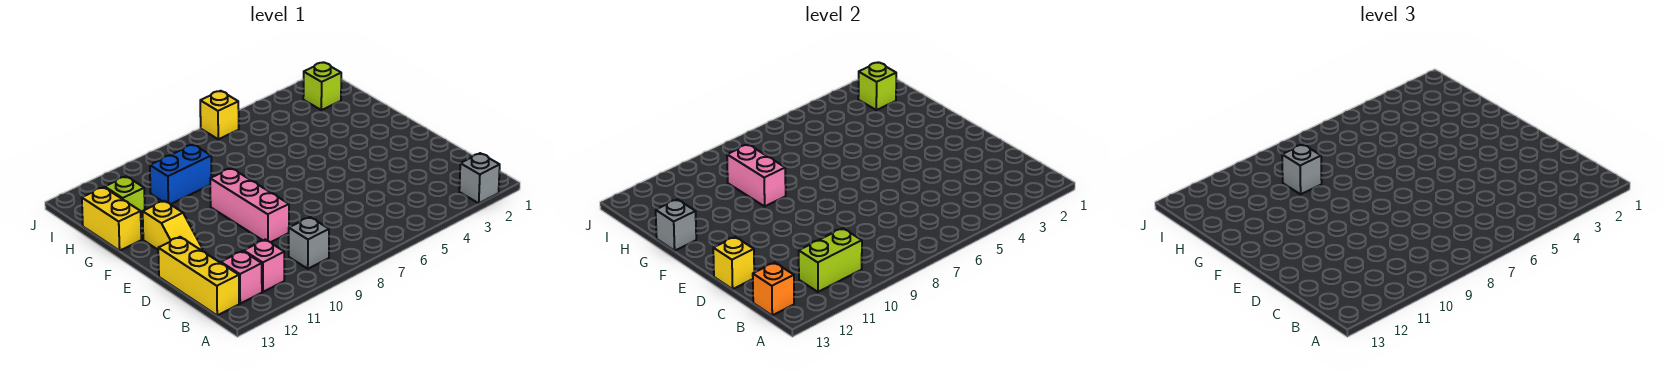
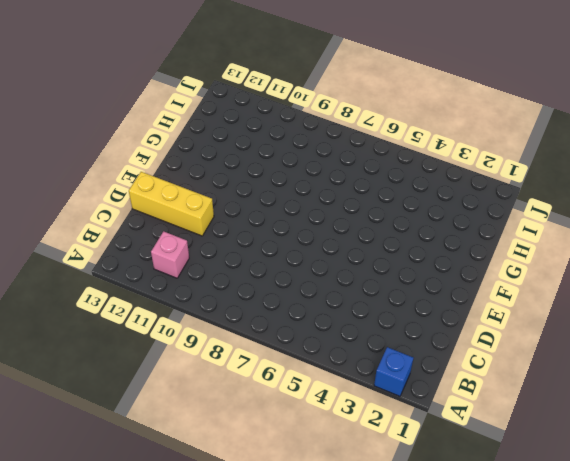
blue 1x1 brick [374,347,413,396] -> grey 1x1 brick [459,153,500,203]
yellow 1x3 brick [129,172,214,236] -> yellow 1x3 brick turned to [158,237,239,315]
none -> grey 1x1 brick [289,217,329,269]
none -> pink 1x1 brick [221,251,262,304]
none -> pink 1x3 brick [210,168,289,242]

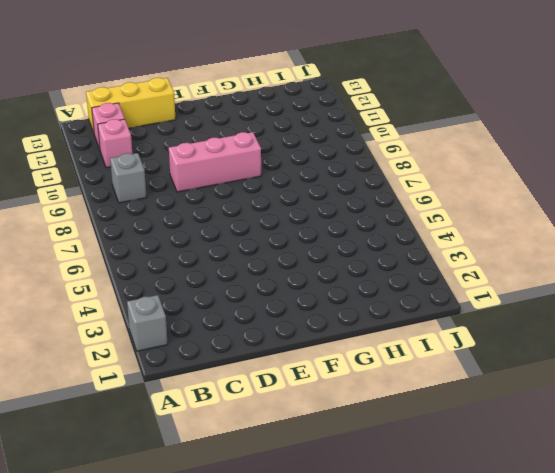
none -> yellow 1x2 slope [143,201,202,251]
none -> yellow 1x2 brick [82,187,141,251]
none -> blue 1x2 brick [150,145,211,204]

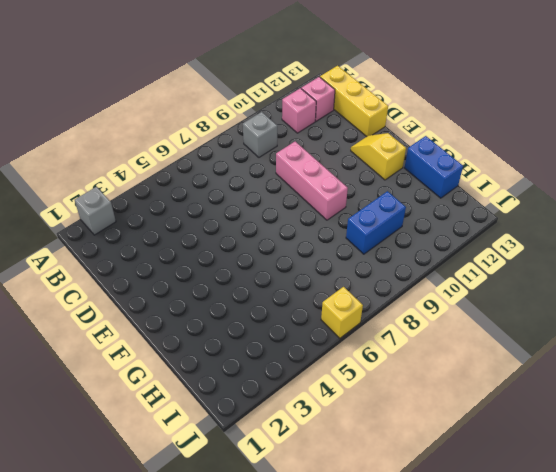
blue 1x2 brick [404,136,463,198] -> yellow 1x2 brick [82,187,141,251]
none -> lime 1x1 brick [105,176,145,218]
none -> lime 1x1 brick [303,62,341,110]
none -> lime 1x2 brick [799,228,862,292]

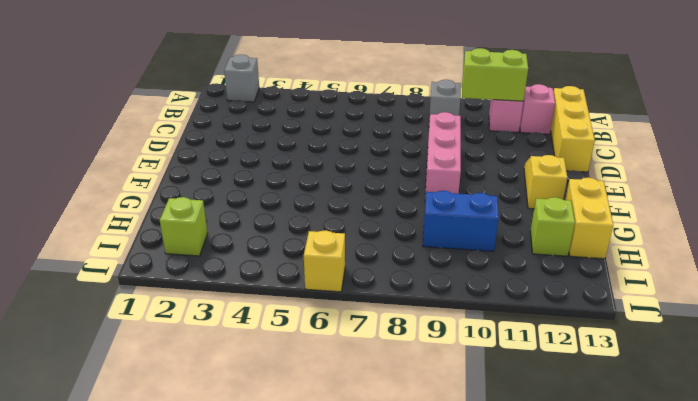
none -> orange 1x1 brick [753,263,794,315]
none -> yellow 1x1 brick [713,237,754,289]
none -> pink 1x2 brick [727,145,786,206]

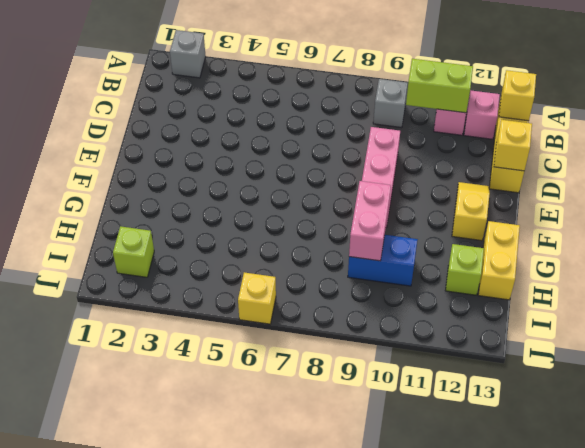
yellow 1x1 brick [499,70,536,121] -> orange 1x1 brick [753,263,794,315]
none -> grey 1x1 brick [656,199,696,251]
none -> lime 1x1 brick [858,62,896,110]
none -> grey 1x1 brick [1282,145,1322,194]

